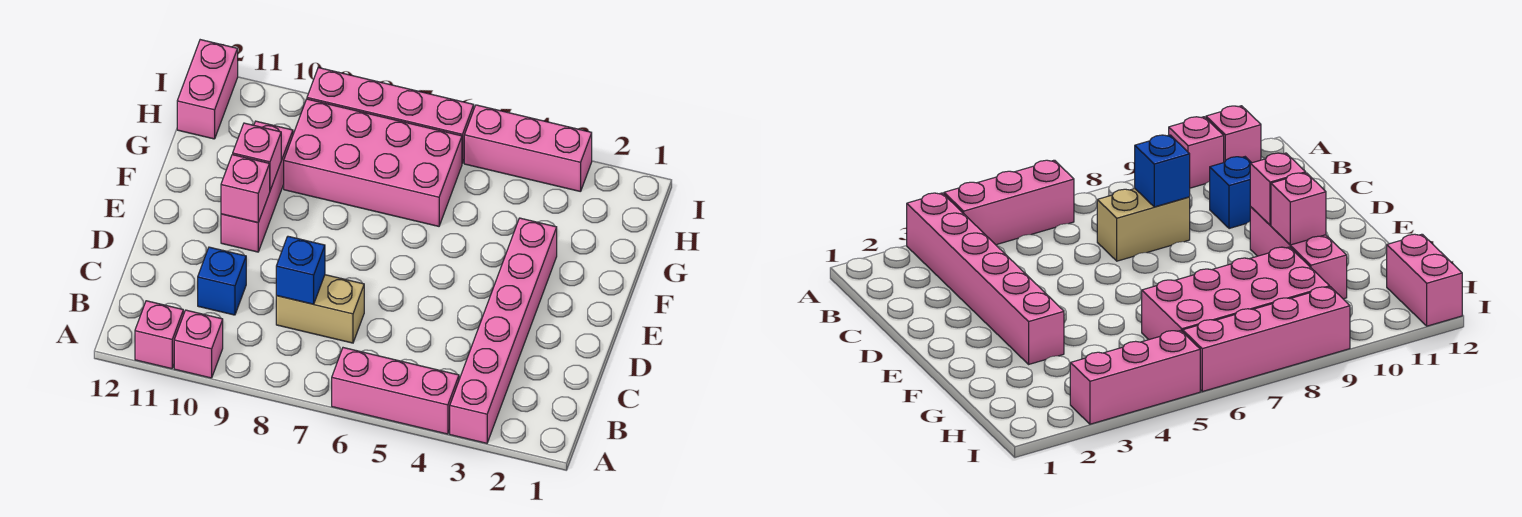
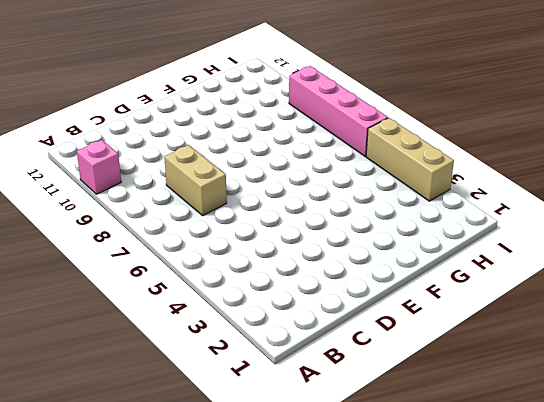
tan 1x3 brick [366,118,454,201] -> pink 1x3 brick [464,105,592,192]
none -> pink 1x6 brick [450,218,557,443]
none -> pink 1x3 brick [332,348,459,434]
none -> pink 1x1 brick [135,301,183,369]

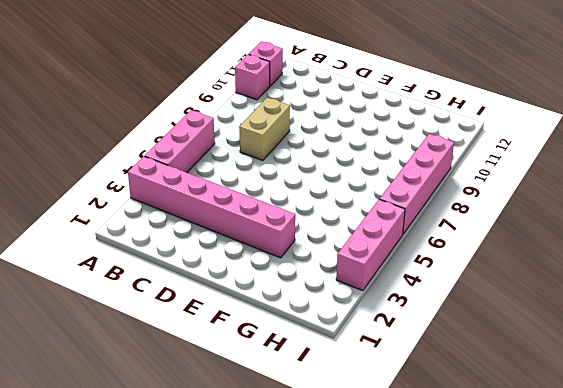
none -> blue 1x1 brick [198,247,246,315]
none -> pink 1x3 brick [221,121,293,252]
none -> pink 2x4 brick [284,99,462,226]

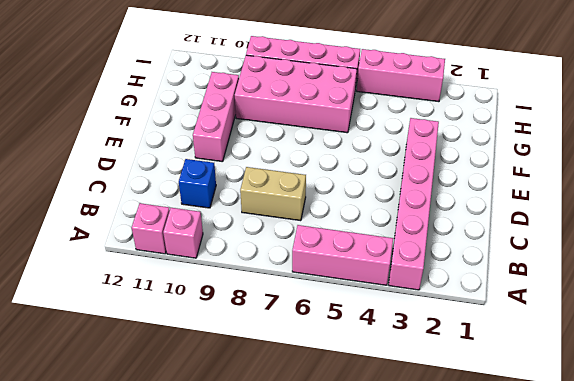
none -> pink 1x2 brick [177,40,238,139]
none -> blue 1x1 brick [276,236,325,304]
none -> pink 1x1 brick [221,155,270,223]

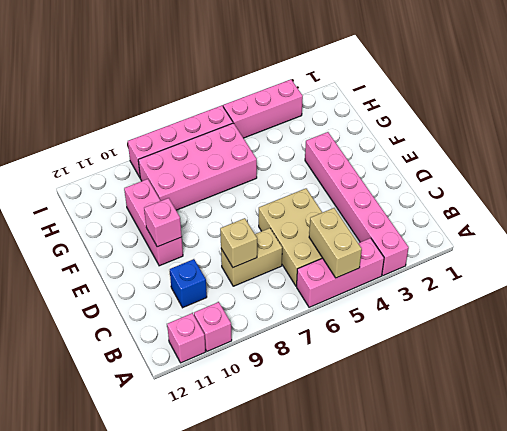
tan 1x2 brick [309,208,362,278] -> none
tan 2x3 brick [259,189,322,286] -> none
tan 1x1 brick [220,218,257,268] -> blue 1x1 brick [276,236,325,304]
none -> pink 1x2 brick [177,40,238,139]
none -> pink 1x1 brick [233,123,281,190]

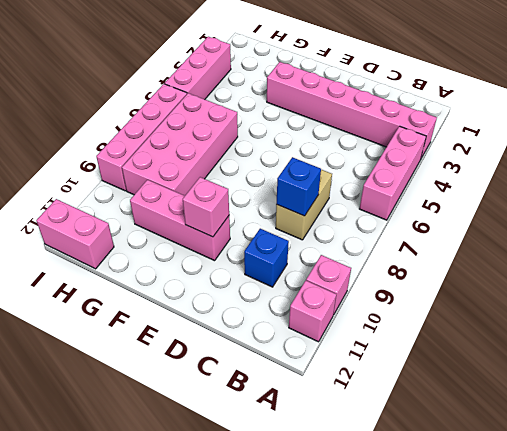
none -> pink 1x1 brick [233,123,281,190]

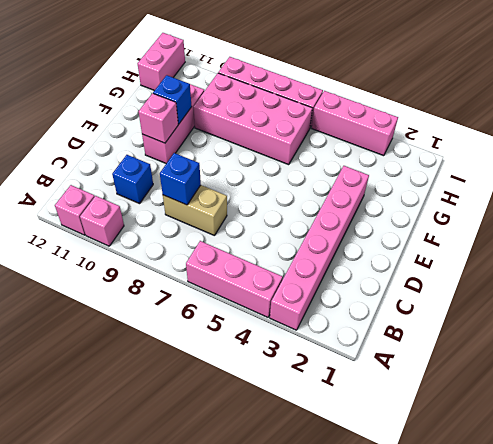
blue 1x1 brick [153,75,192,124] -> pink 1x1 brick [233,123,281,190]

